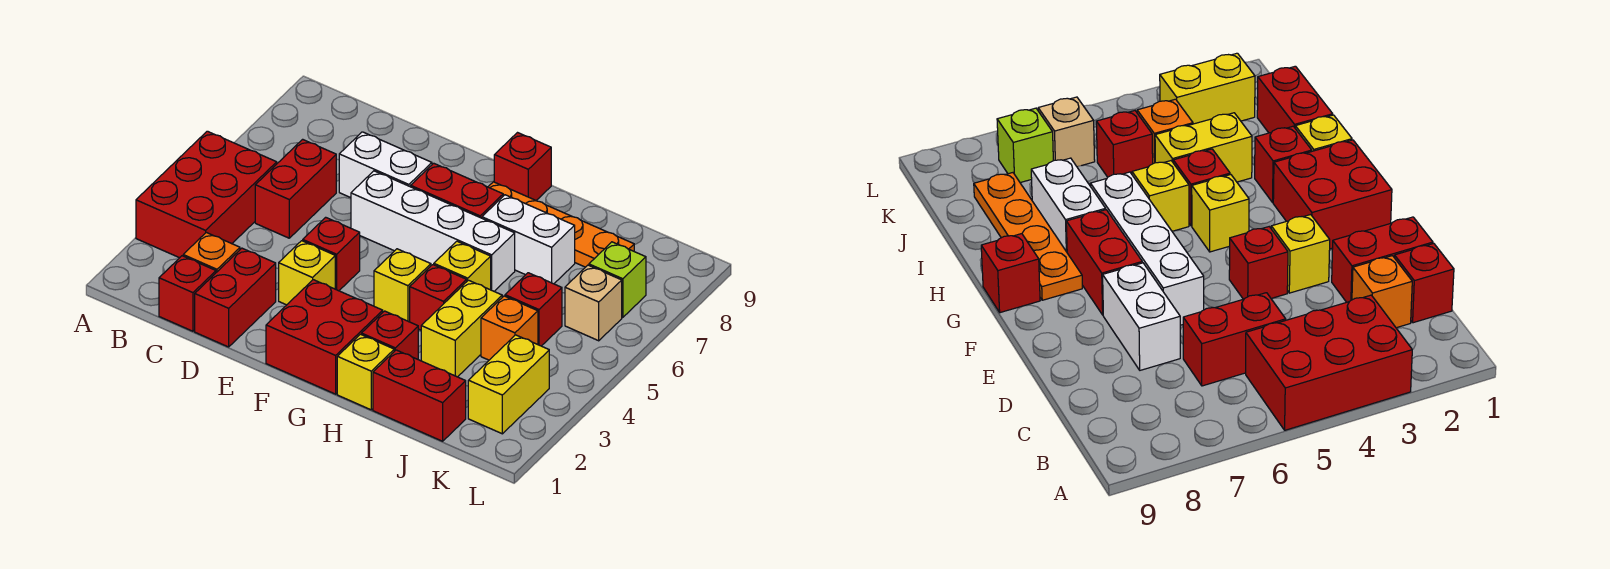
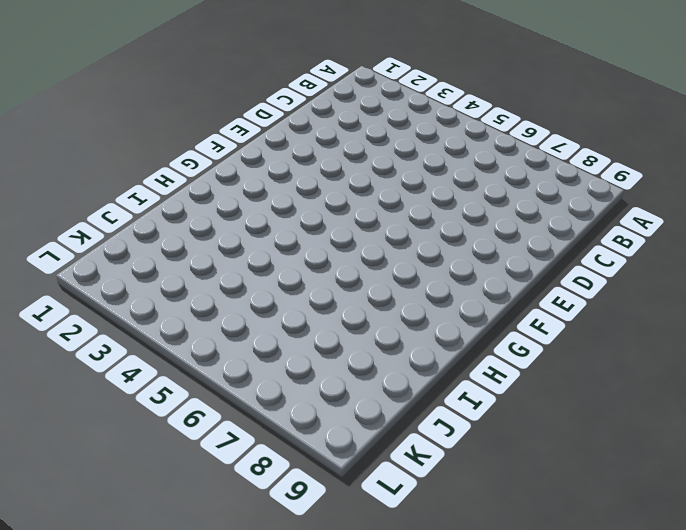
none -> red 2x3 brick [136,131,277,258]
none -> red 1x1 brick [159,256,216,331]
none -> orange 1x1 brick [183,233,240,272]

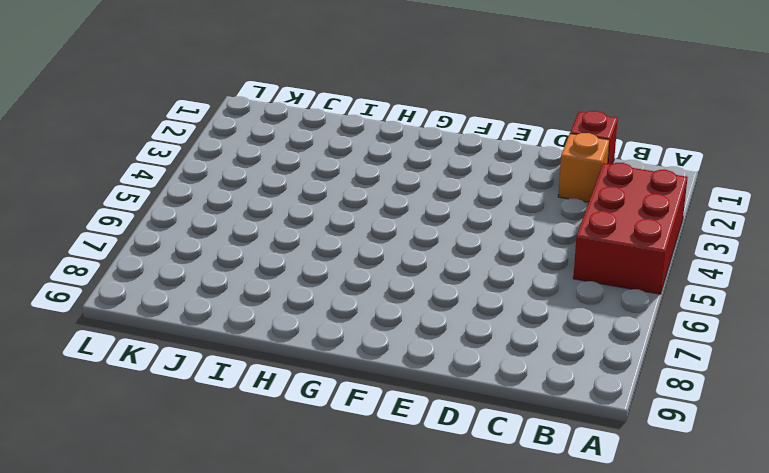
none -> red 1x2 brick [255,139,336,238]
none -> red 1x2 brick [195,248,276,347]
none -> white 1x2 brick [339,132,432,198]

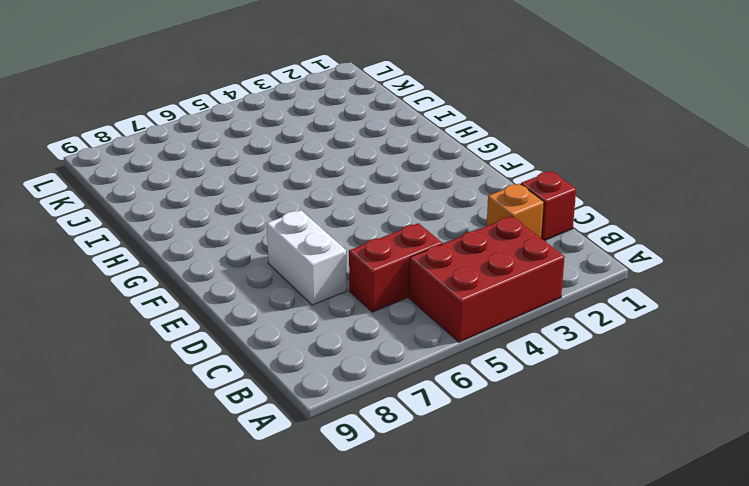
none -> red 1x2 brick [195,248,276,347]
none -> yellow 1x1 brick [279,241,335,305]
none -> red 1x1 brick [303,217,360,291]

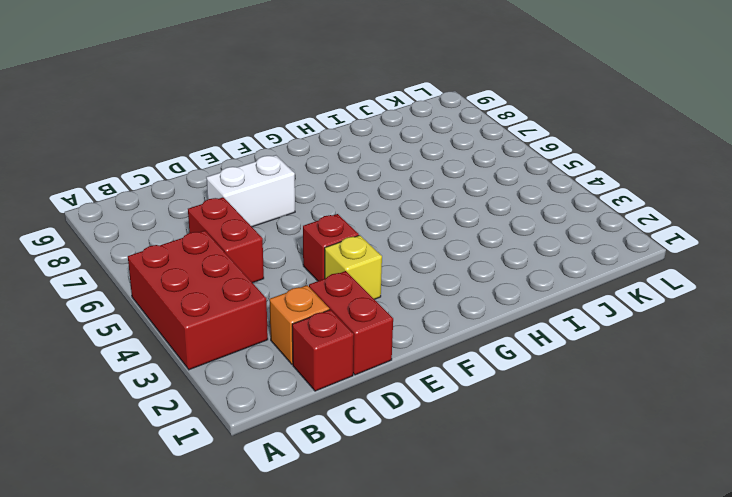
none -> white 1x4 brick [351,171,515,291]
none -> red 2x2 brick [266,280,383,394]
none -> red 1x2 brick [411,163,503,218]

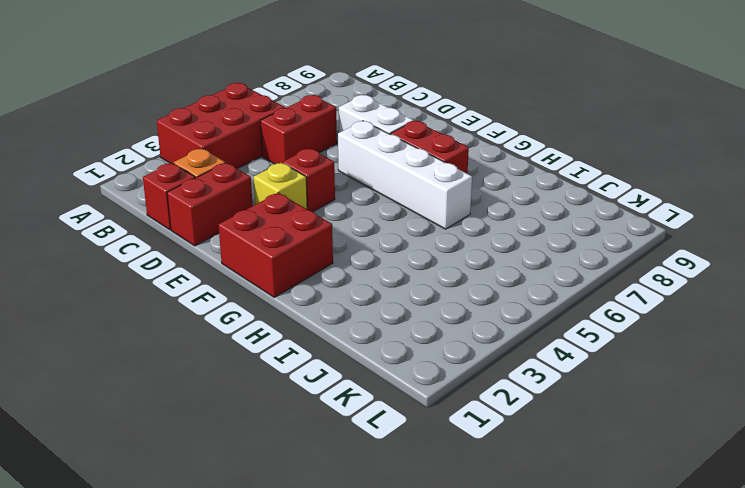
none -> yellow 1x1 brick [374,249,431,322]
none -> orange 1x4 plate [488,182,634,267]
none -> red 1x1 brick [494,133,551,200]

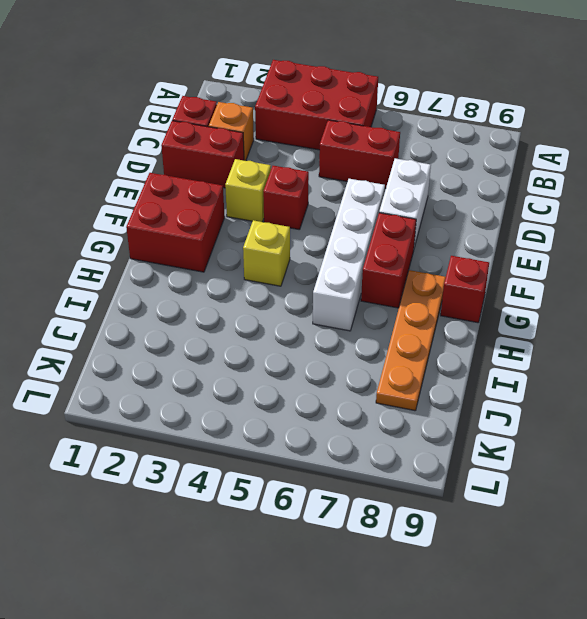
none -> yellow 1x1 brick [337,334,394,410]
none -> red 1x1 brick [362,311,418,359]
none -> red 1x1 brick [410,265,467,330]

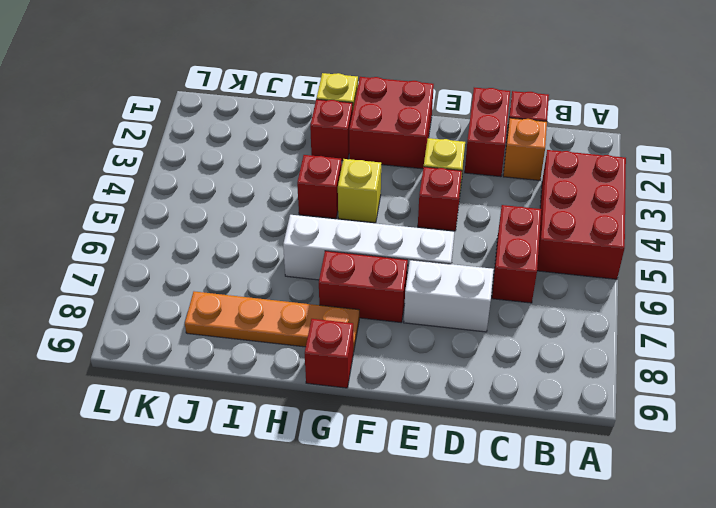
none -> yellow 1x1 brick [434,241,491,290]
none -> white 1x2 brick [482,195,575,284]
none -> red 1x2 brick [373,350,466,441]

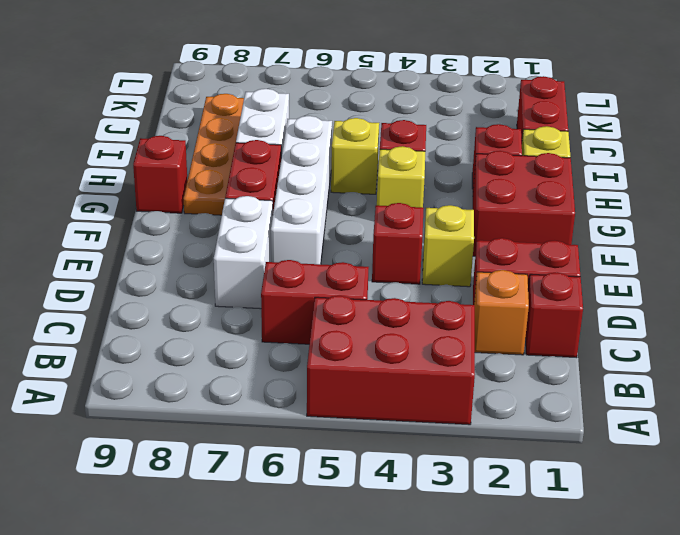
none -> yellow 1x2 brick [421,280,502,377]
none -> orange 1x1 brick [481,296,538,360]
none -> red 1x1 brick [505,273,562,346]

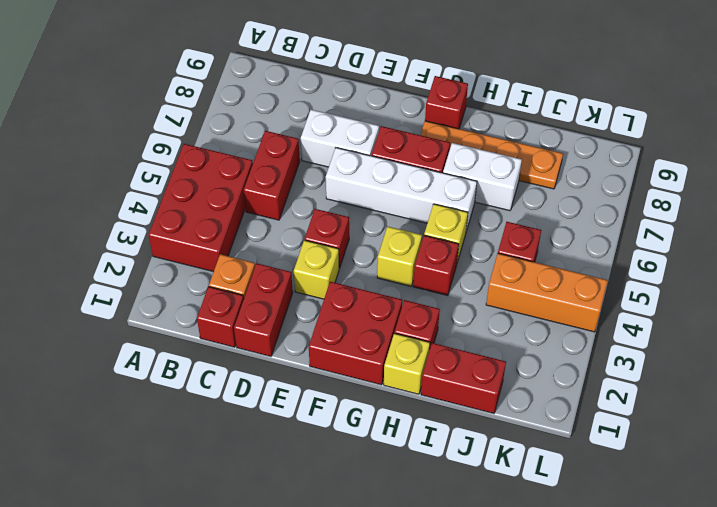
orange 1x3 brick [486,253,608,332] -> orange 1x1 brick [481,296,538,360]
none -> yellow 1x2 brick [421,280,502,377]
none -> yellow 1x2 brick [468,335,549,434]
none -> tan 1x1 brick [565,265,622,341]

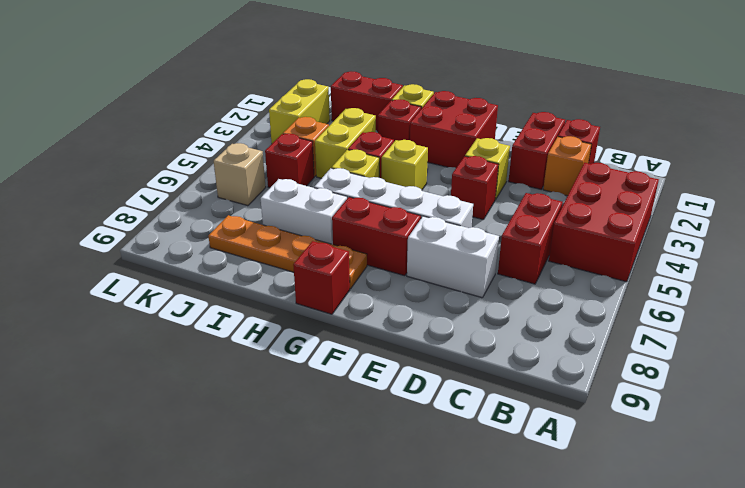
none -> lime 1x1 brick [589,242,646,317]

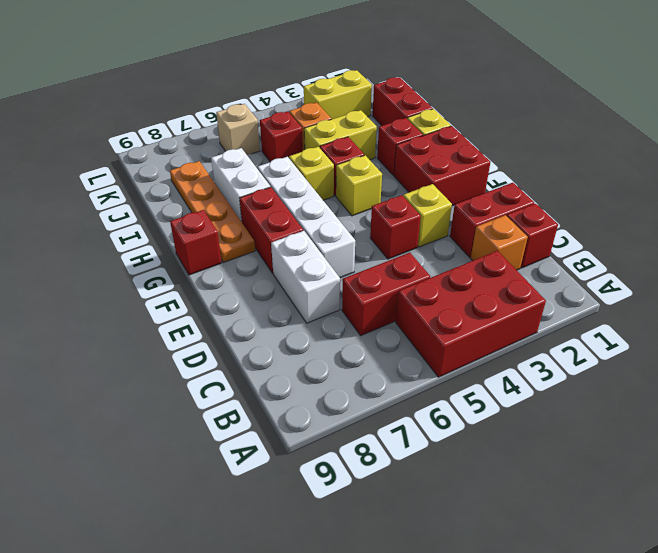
none -> lime 1x1 brick [589,242,646,317]

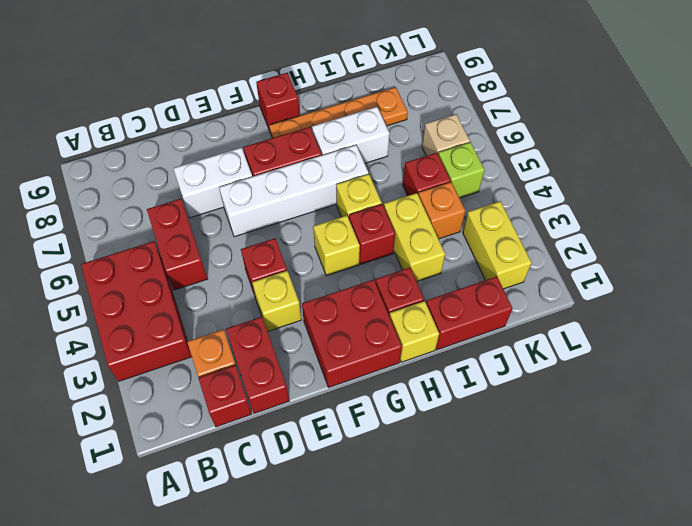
lime 1x1 brick [438,142,484,198] -> lime 1x1 brick moved to [589,242,646,317]

